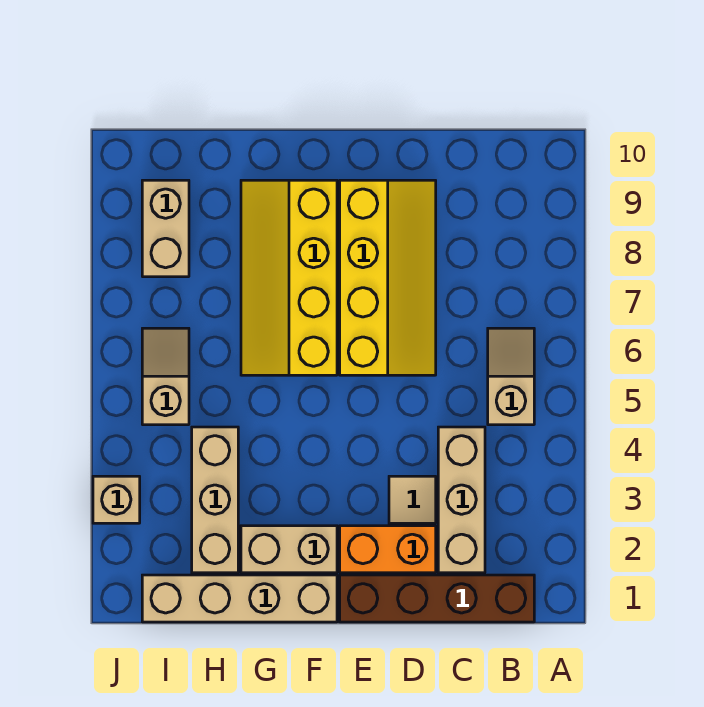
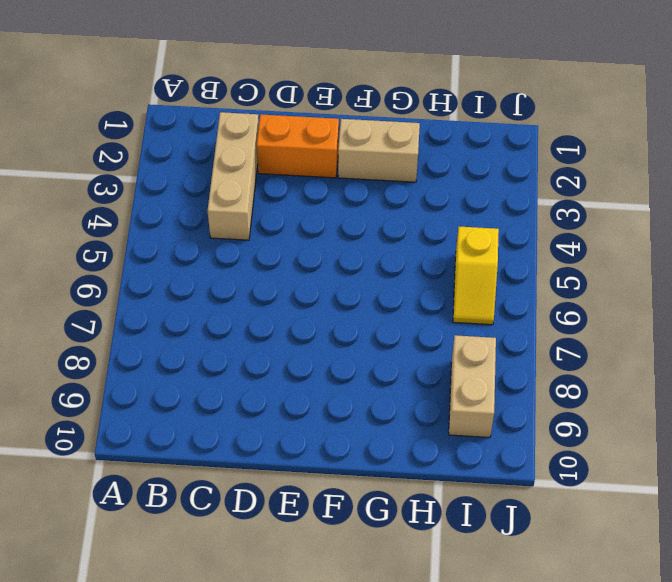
yellow 1x2 slope [453,227,499,325] -> tan 1x2 slope [142,328,189,425]
none -> brown 1x4 brick [340,575,534,622]
none -> tan 1x2 slope [488,328,534,425]
none -> tan 1x1 tile [389,476,436,523]

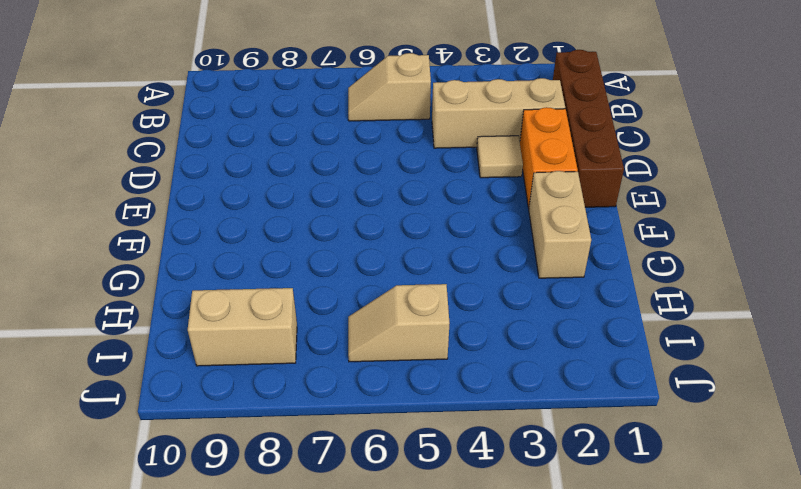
none -> yellow 2x4 slope [340,180,436,375]
none -> tan 1x4 brick [142,575,337,622]
none -> yellow 2x4 slope [241,180,337,375]

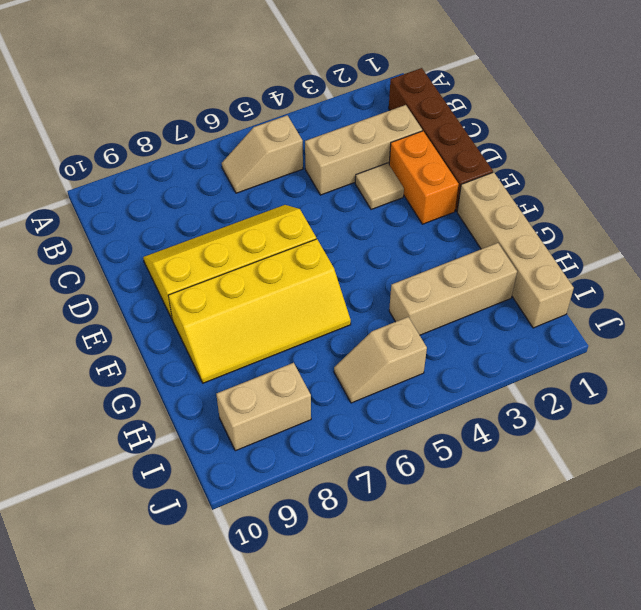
none -> tan 1x2 brick [241,526,337,573]
none -> tan 1x1 brick [93,476,140,523]

